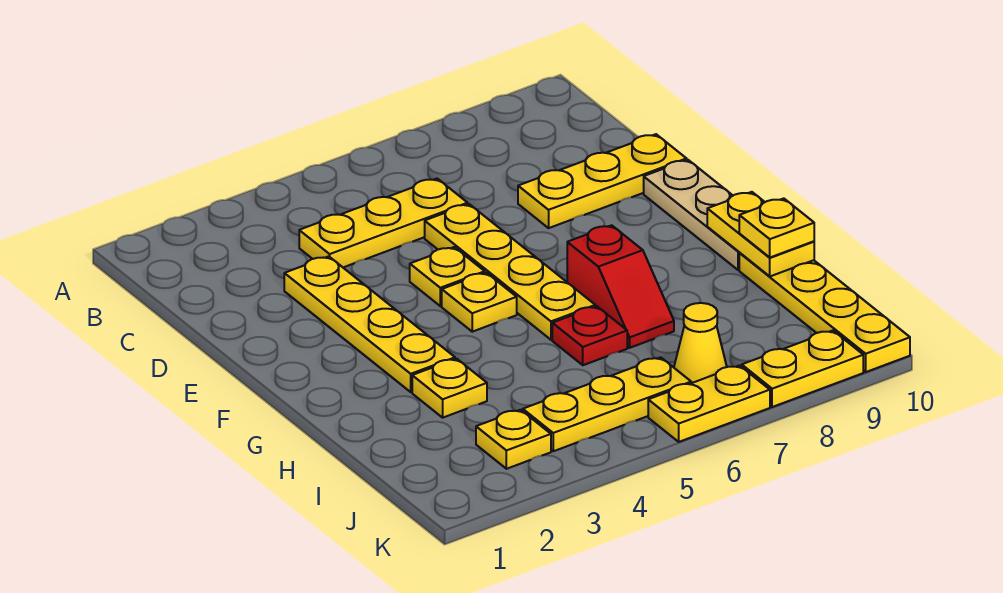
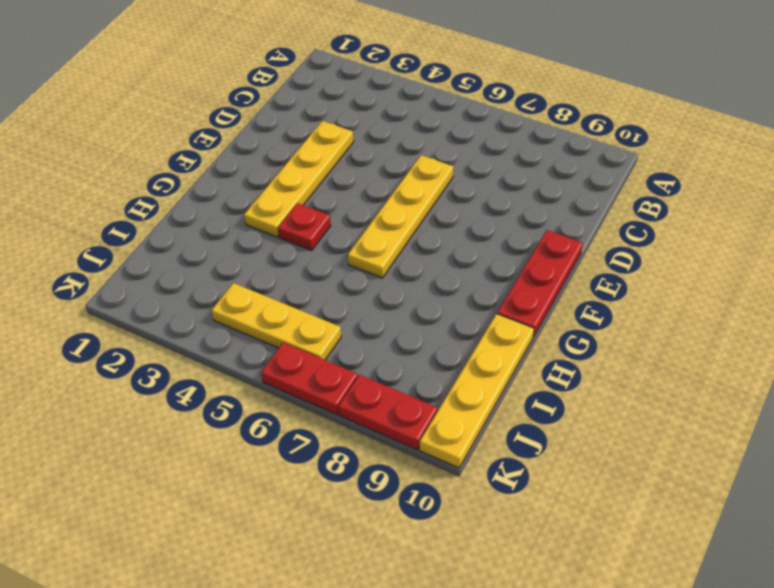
red 1x3 plate [497,230,583,337] -> tan 1x3 plate [644,160,740,270]
red 1x1 plate [278,203,331,250] -> red 1x1 plate moved to [552,306,627,365]
red 1x2 plate [261,343,358,415] -> yellow 1x2 plate [648,365,770,442]
red 1x2 plate [338,375,437,450] -> yellow 1x2 plate [742,331,863,407]
none -> yellow 1x3 plate [299,179,468,267]
none -> yellow 1x3 plate [518,134,687,228]
none -> yellow 1x1 plate [410,247,485,306]

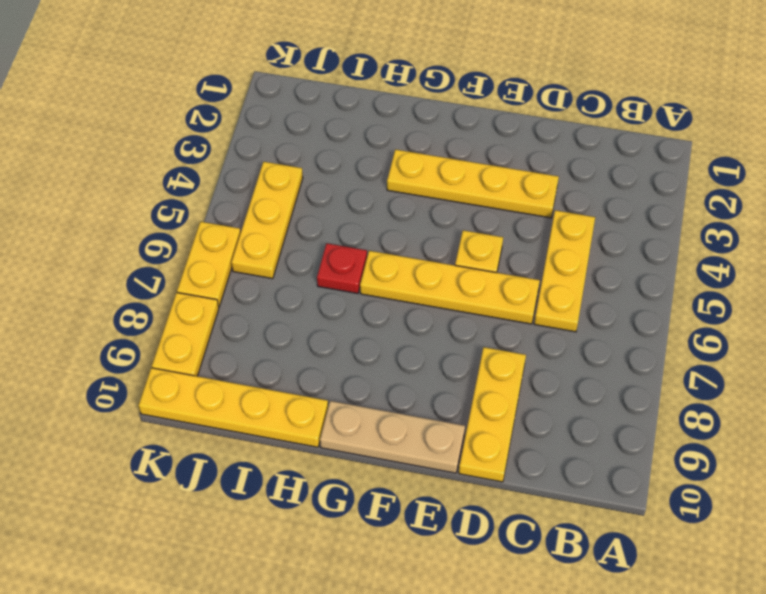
none -> yellow 1x1 plate [442,273,517,332]
none -> red 1x2 slope [567,225,674,348]
none -> yellow 1x1 plate [412,359,487,418]

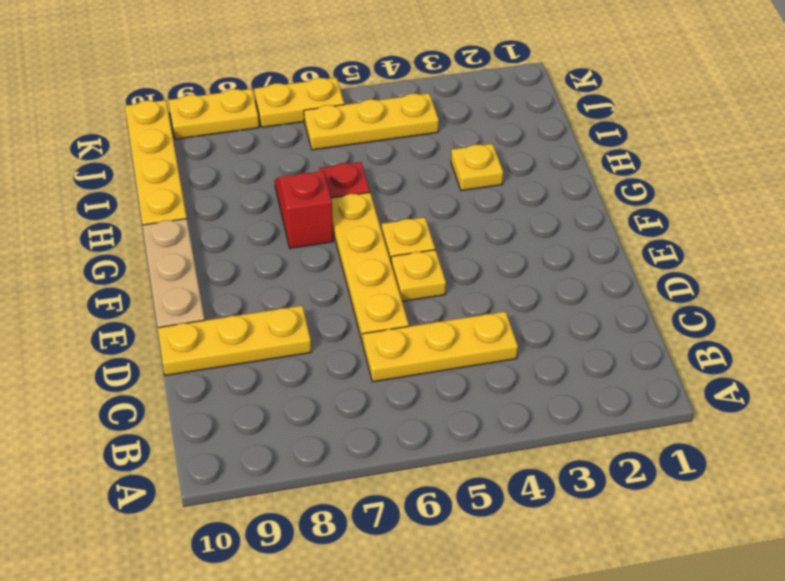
none -> yellow 1x4 plate [284,256,455,392]
none -> yellow 1x1 plate [476,410,551,469]
none -> yellow 1x1 cone [674,303,727,383]

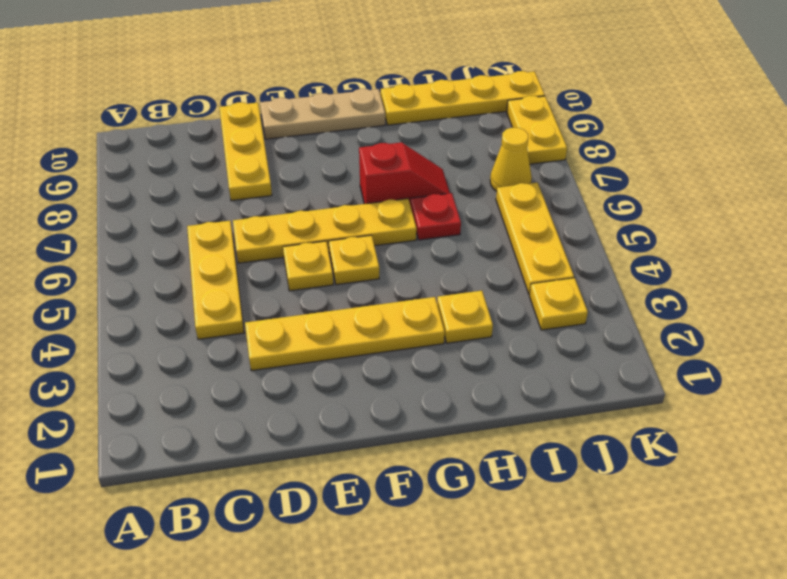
none -> yellow 1x2 plate [648,365,770,442]
none -> yellow 1x2 plate [707,192,814,276]
none -> yellow 1x1 plate [739,198,814,257]

